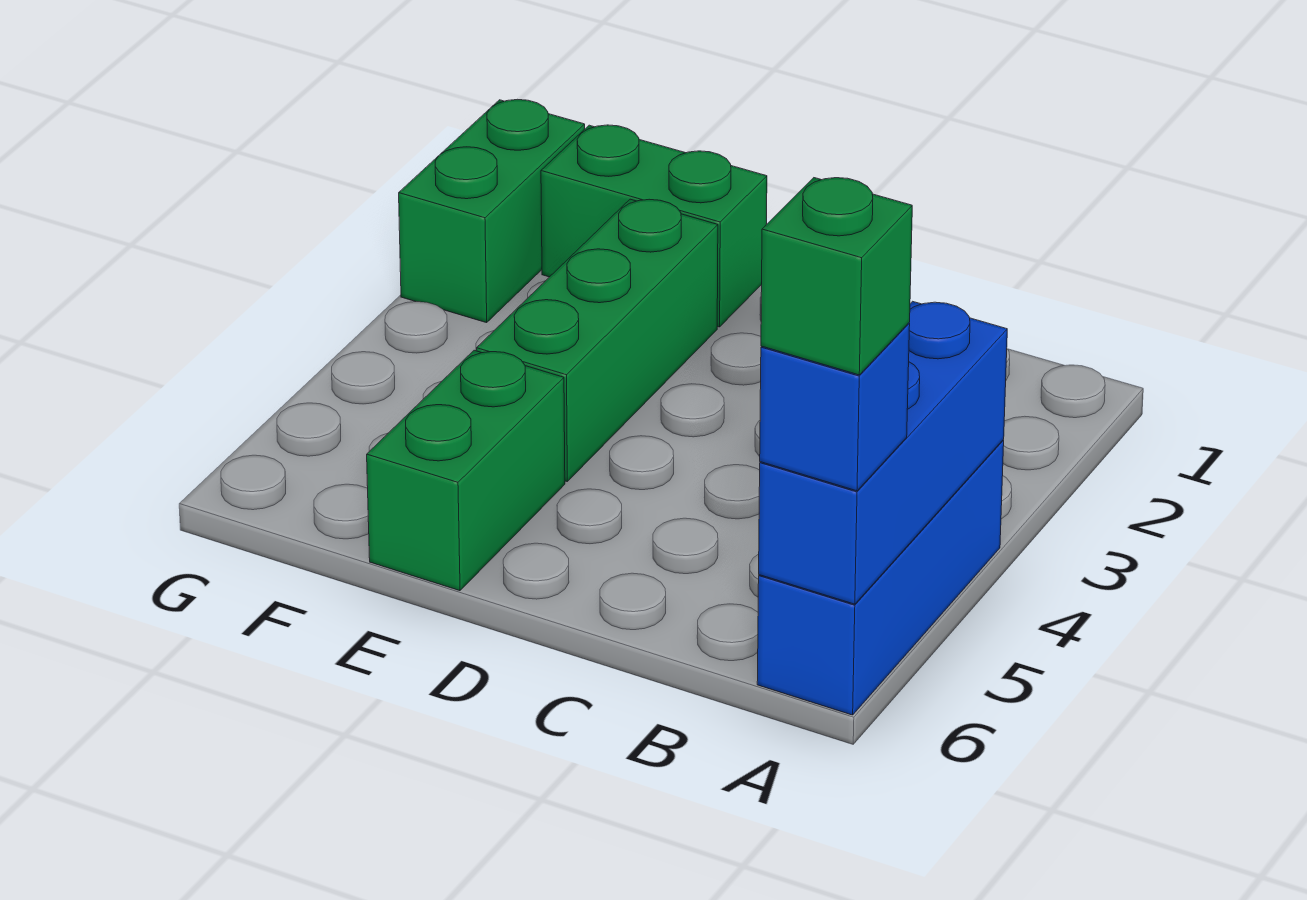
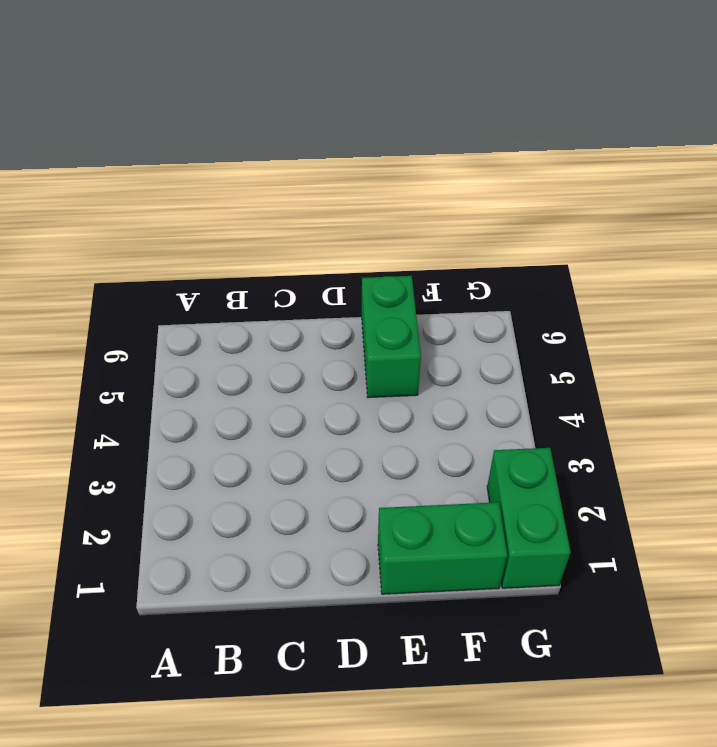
none -> blue 1x3 brick [757,440,1004,715]
none -> green 1x3 brick [477,199,718,481]

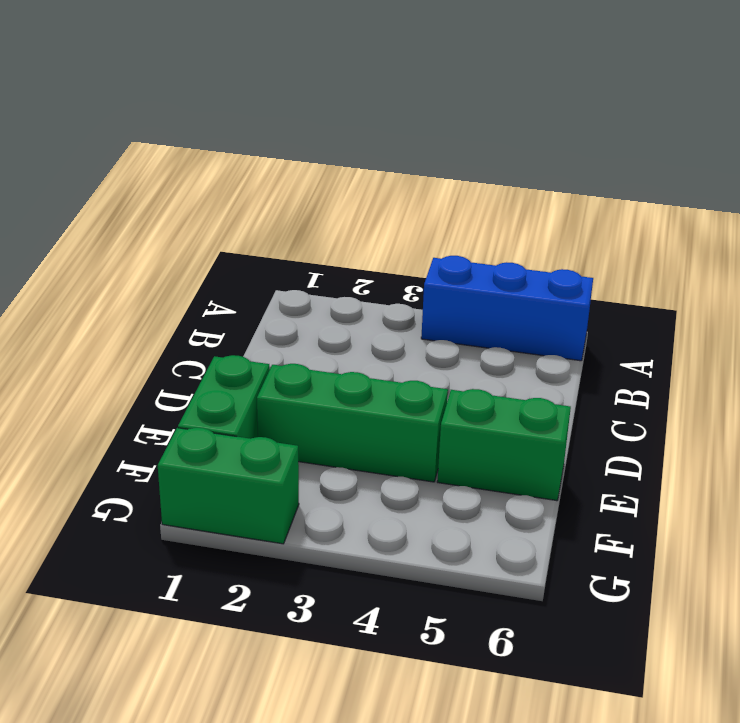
none -> blue 1x3 brick [759,301,1007,604]
none -> blue 1x1 brick [760,323,910,491]

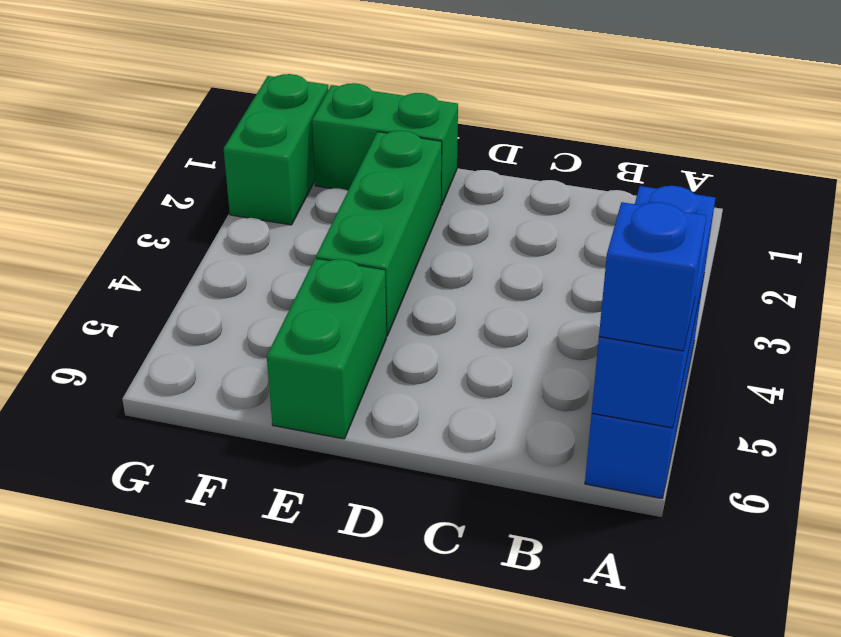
none -> green 1x1 brick [761,178,912,375]

